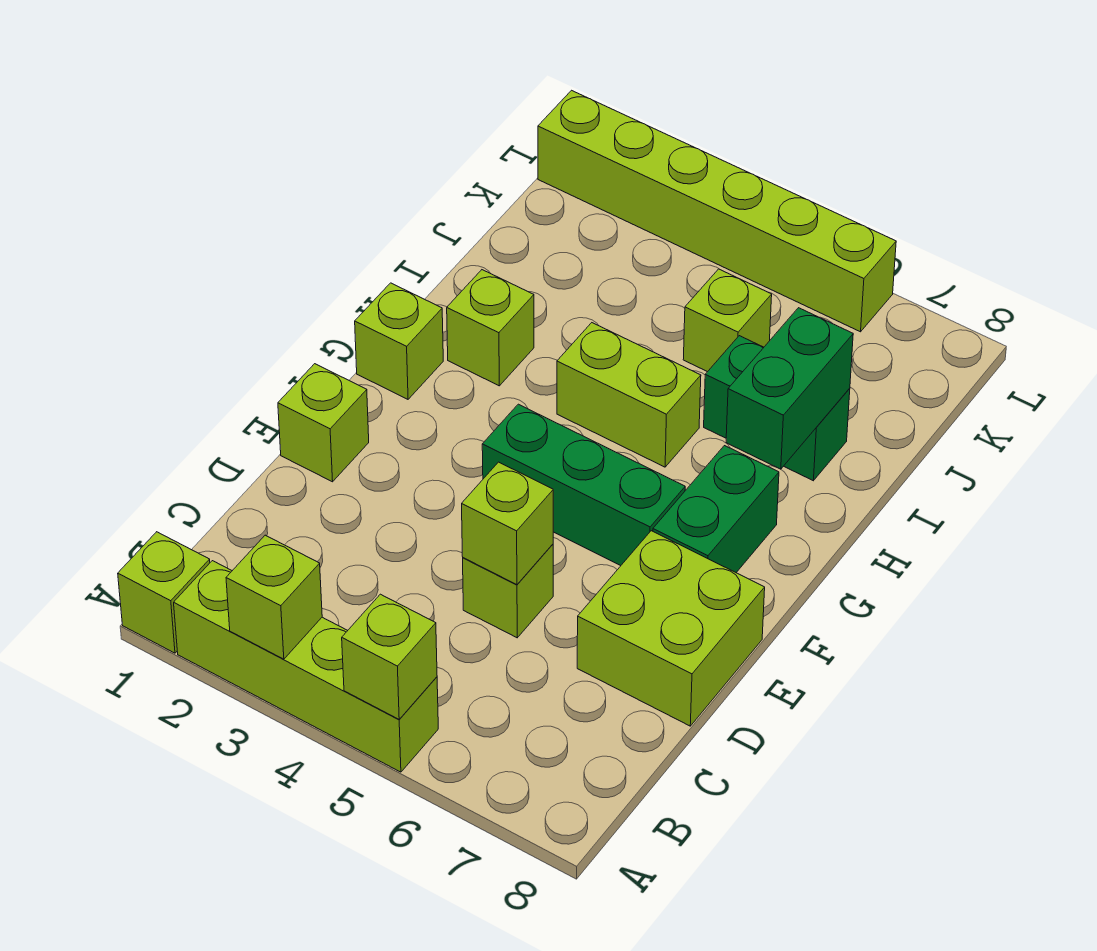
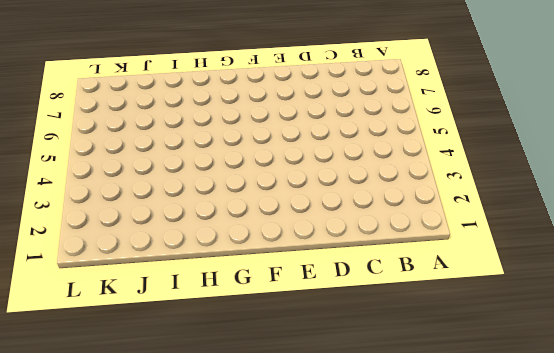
none -> lime 1x1 brick [118,532,210,653]
none -> lime 1x4 brick [174,561,438,772]
none -> lime 1x1 brick [463,544,553,638]

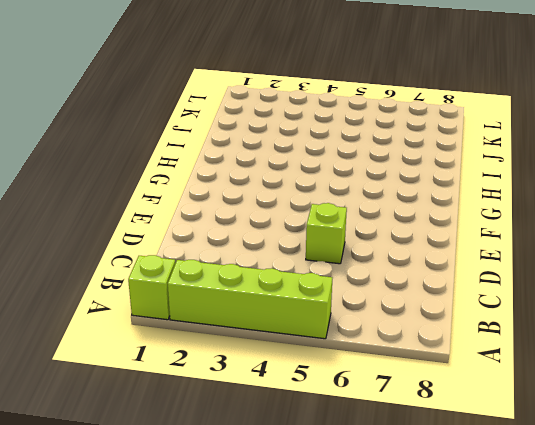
none -> lime 2x2 brick [577,531,765,726]
none -> lime 1x1 brick [278,364,369,482]
none -> green 1x3 brick [482,404,685,566]

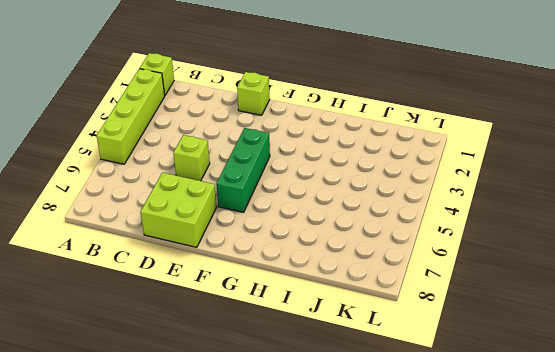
none -> green 1x2 brick [653,446,779,572]
none -> lime 1x1 brick [355,283,443,399]
none -> lime 1x1 brick [447,270,534,386]

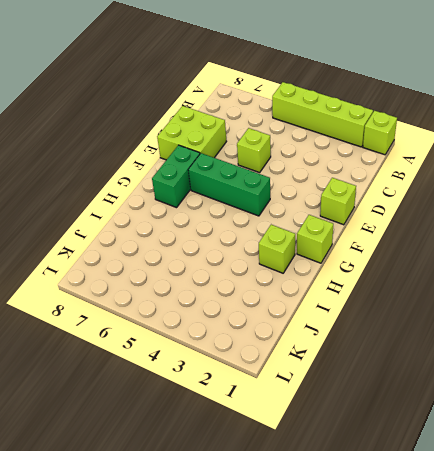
none -> lime 1x2 brick [557,323,701,467]
none -> green 1x2 brick [704,336,850,481]
none -> lime 1x1 brick [683,269,772,372]

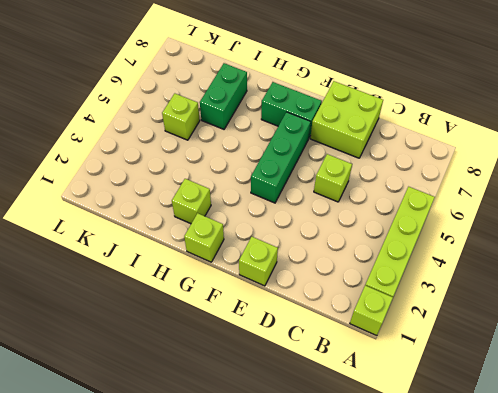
none -> lime 1x2 brick [557,323,701,467]
none -> lime 1x6 brick [538,90,896,332]
none -> lime 1x1 brick [226,535,322,659]

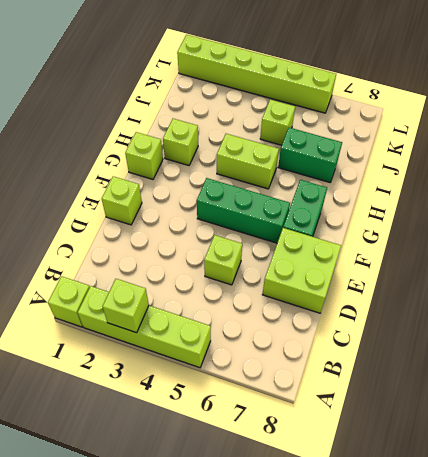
none -> lime 1x1 brick [342,594,437,719]
none -> lime 1x1 brick [462,462,553,585]
none -> green 1x2 brick [726,308,853,469]

